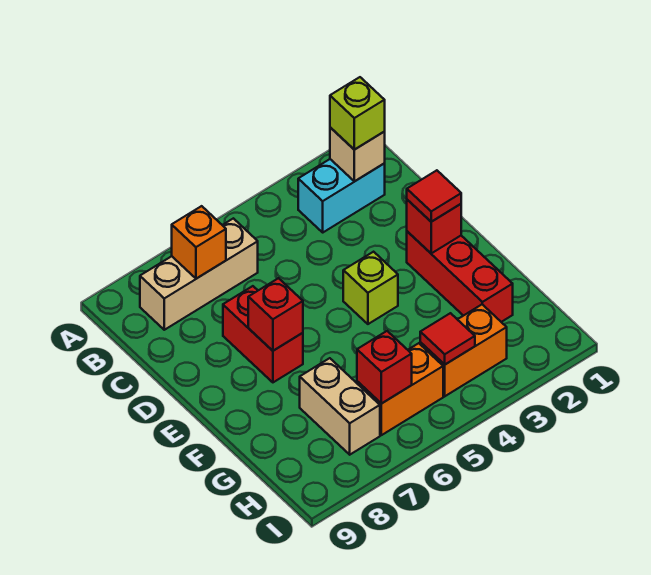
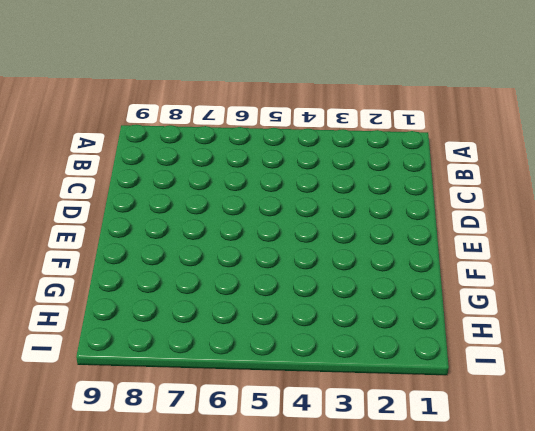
none -> cyan 1x2 brick [298,159,385,232]
none -> tan 1x3 brick [140,218,258,330]
none -> red 1x2 brick [223,286,303,382]

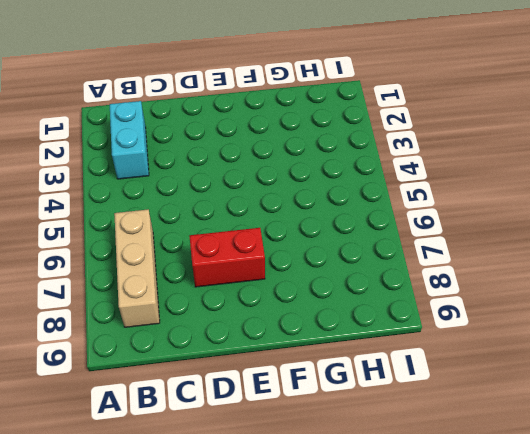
none -> red 1x3 brick [407,231,513,322]
none -> lime 1x1 brick [343,252,398,324]
none -> tan 1x2 brick [300,358,380,455]

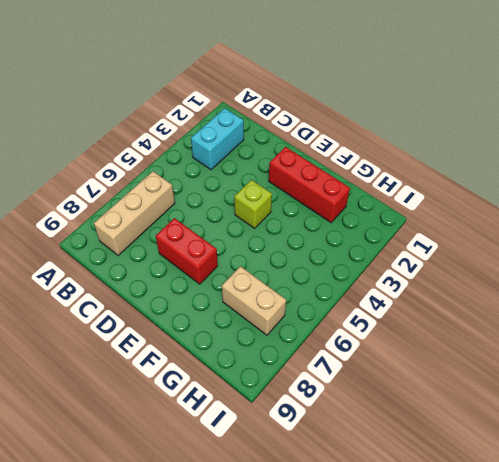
none -> orange 1x2 brick [420,304,507,396]
none -> orange 1x2 brick [357,343,443,435]
none -> tan 1x1 brick [330,127,385,181]

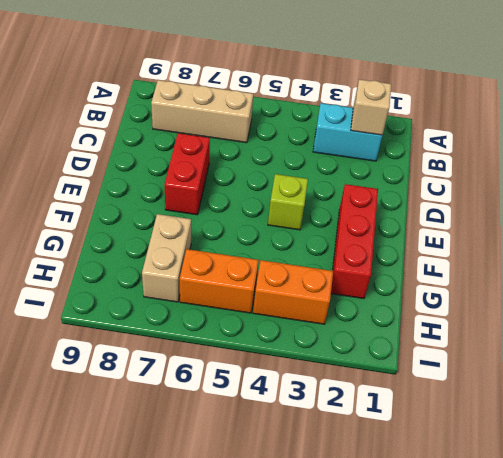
none -> orange 1x1 brick [172,206,226,279]
none -> red 1x1 brick [407,200,461,253]
none -> red 1x1 brick [248,278,303,351]

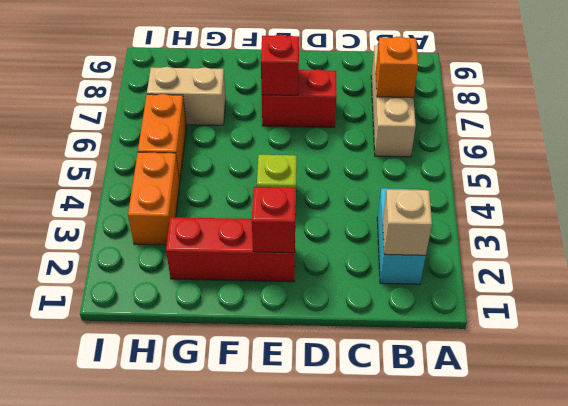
none -> red 1x1 tile [420,313,475,365]
none -> red 1x1 brick [357,331,412,404]
none -> lime 1x1 brick [330,77,385,150]

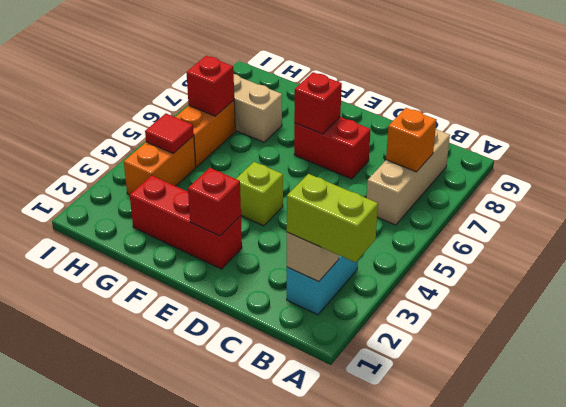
lime 1x2 brick [287,174,378,262] -> lime 1x1 brick [330,77,385,150]
none -> red 1x1 tile [407,170,461,222]

